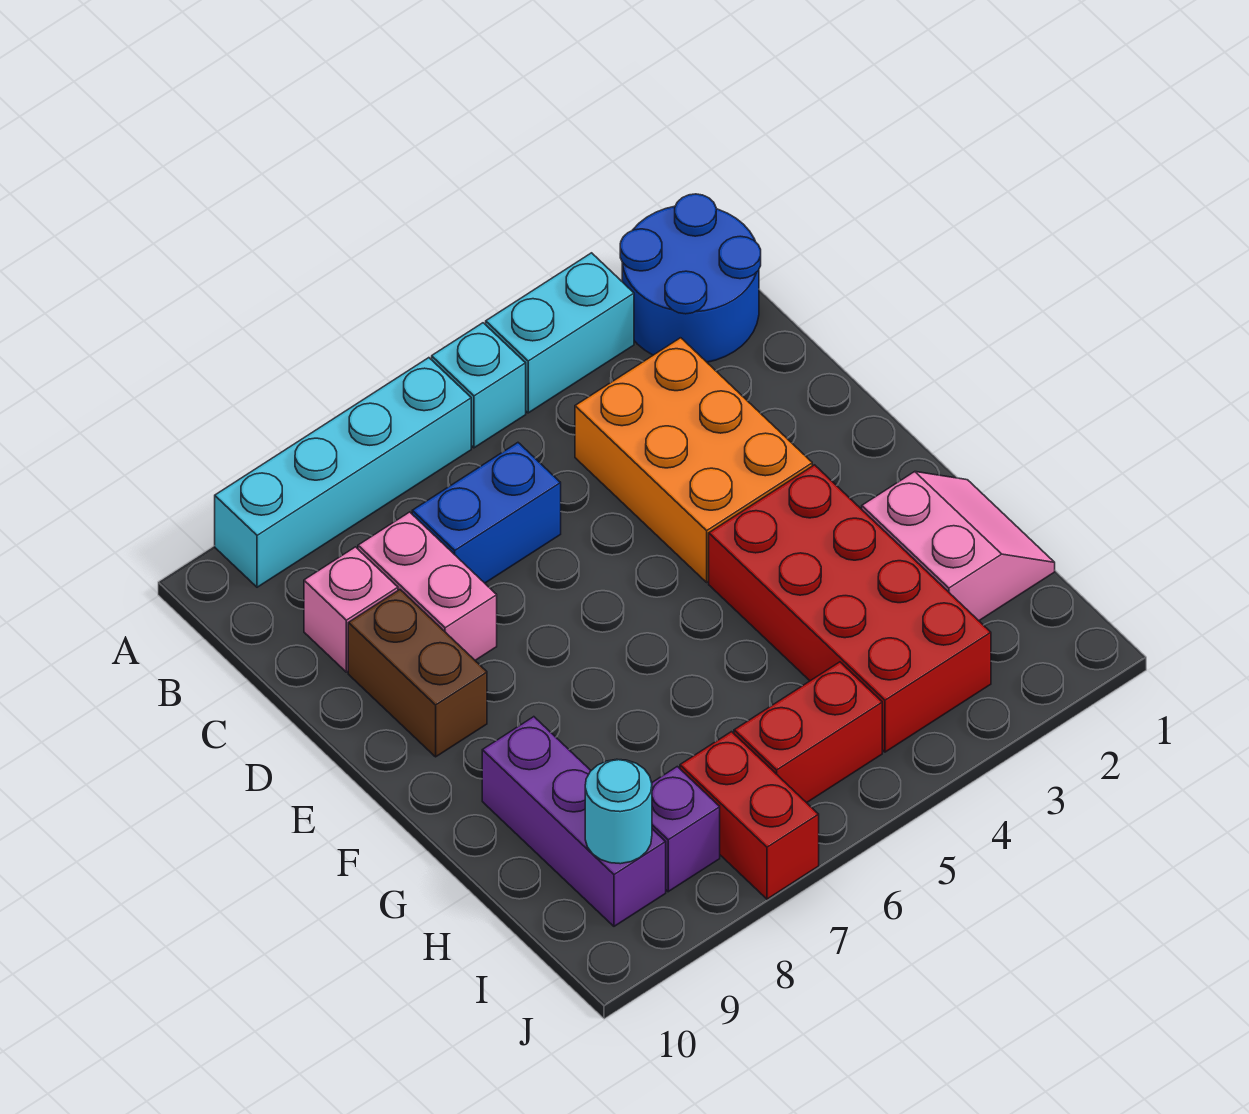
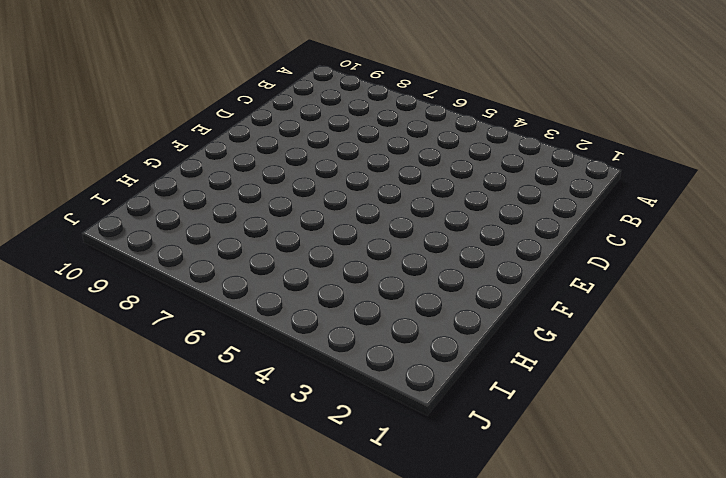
none -> blue 2x2 round brick [620,194,761,362]
none -> cyan 1x2 brick [486,253,634,413]
none -> cyan 1x1 brick [432,323,526,448]

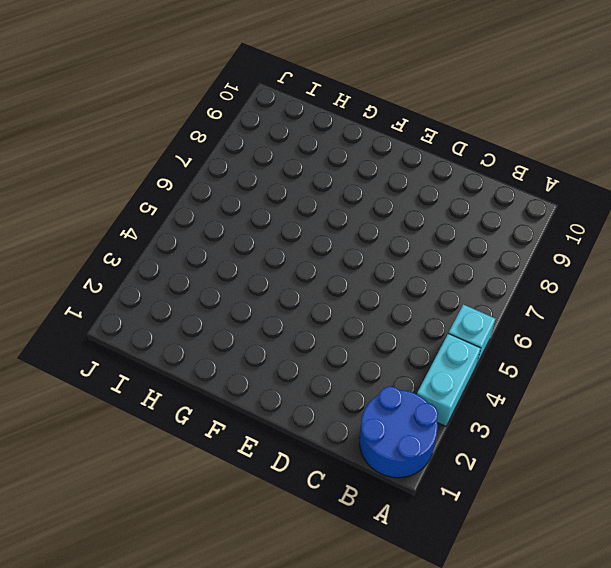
none -> cyan 1x4 brick [215,358,471,587]
none -> orange 2x3 brick [575,338,812,582]
none -> blue 1x2 brick [412,443,561,583]

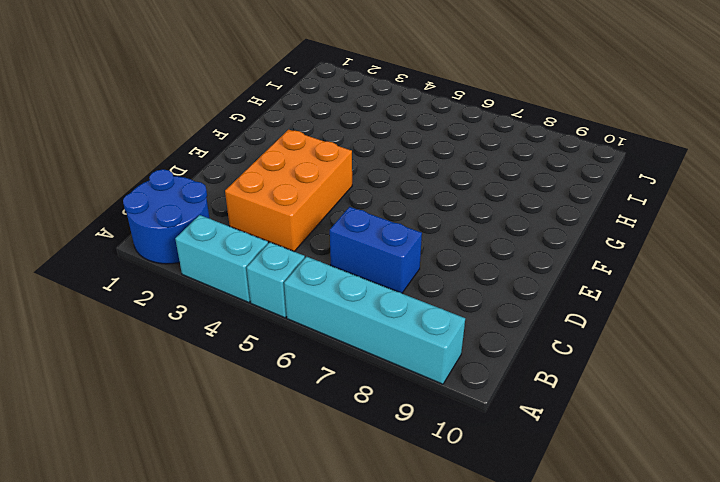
none -> pink 1x2 brick [358,512,497,660]
none -> pink 1x1 brick [304,547,398,672]
none -> brown 1x2 brick [348,590,487,757]

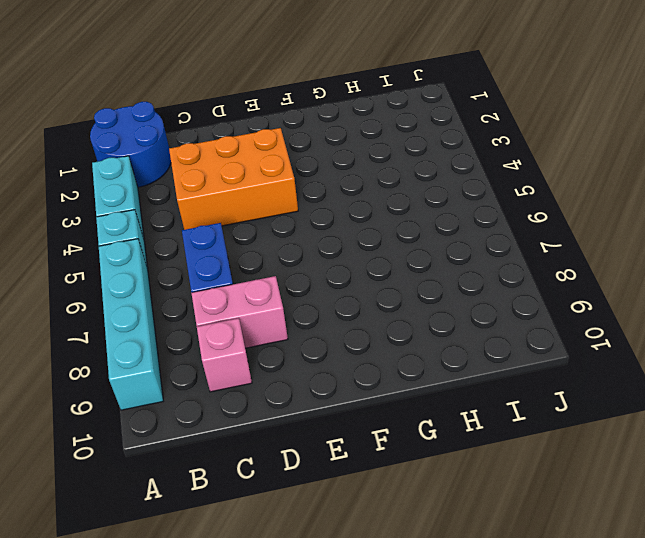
none -> brown 1x2 brick [348,590,487,757]
none -> red 2x4 brick [709,465,991,752]
none -> pink 2x2 slope [862,472,1055,621]

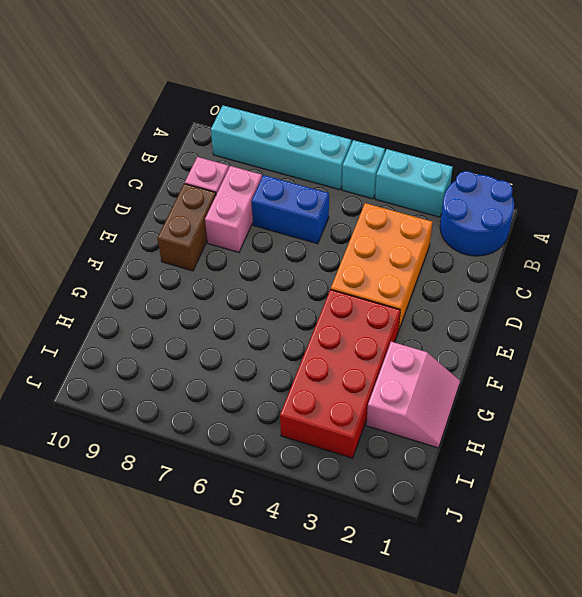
none -> purple 1x3 brick [482,717,666,926]
none -> red 1x2 brick [734,662,882,803]
none -> red 1x2 brick [680,732,819,899]

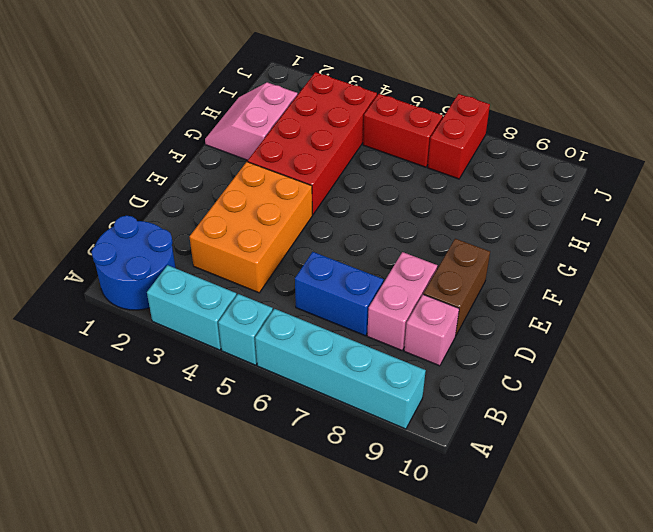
none -> purple 1x3 brick [482,717,666,926]
none -> purple 1x1 brick [652,767,720,892]
none -> cyan 1x1 round brick [585,759,652,864]

